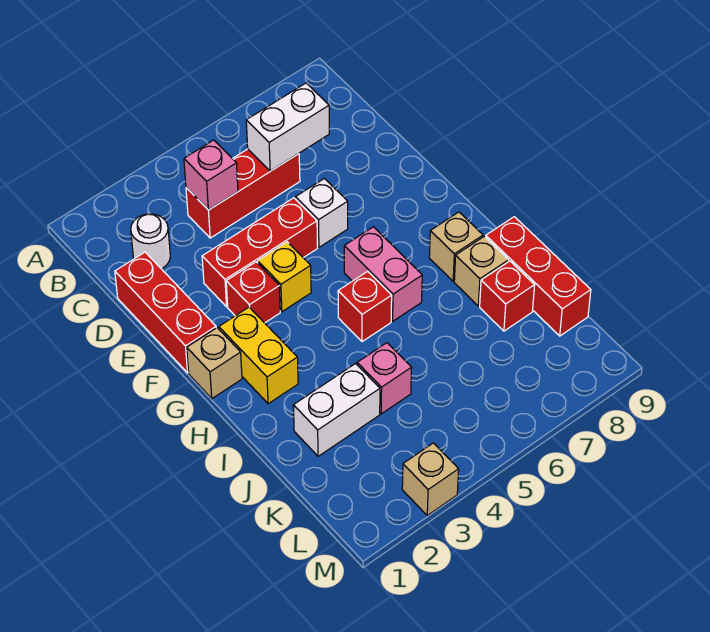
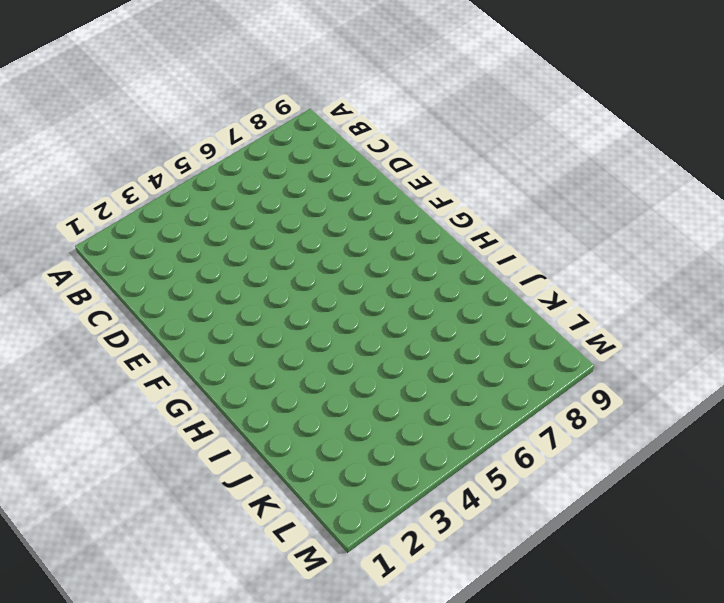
none -> white 1x1 round brick [131,214,170,269]
none -> red 1x3 brick [186,149,300,238]
none -> red 1x3 brick [115,252,216,373]

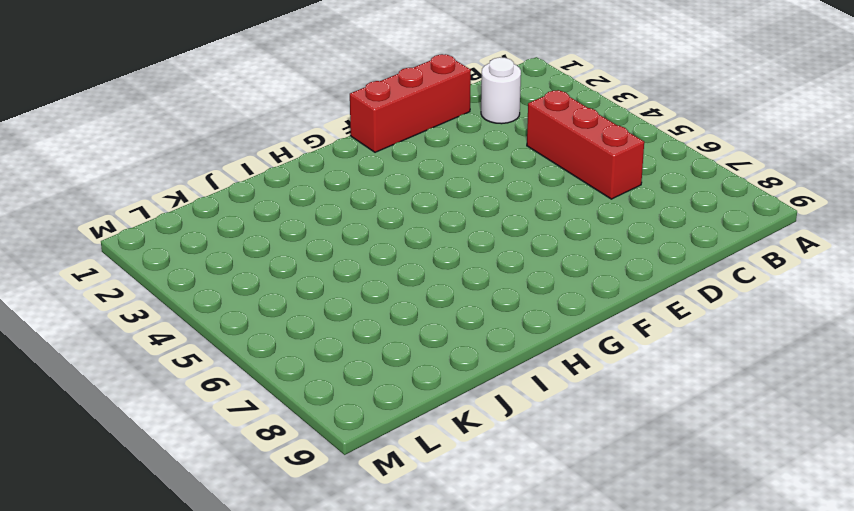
none -> red 1x3 brick [202,198,318,307]
none -> white 1x1 brick [295,179,348,247]
none -> red 1x1 brick [226,262,280,323]

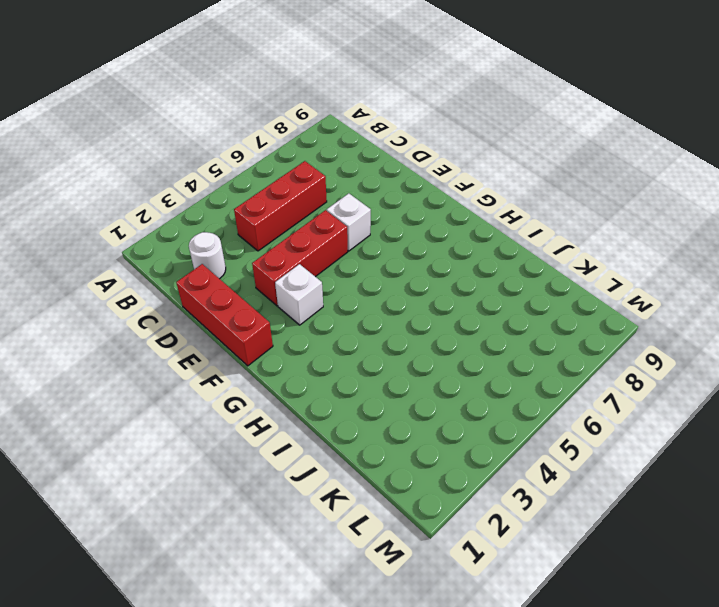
white 1x1 brick [275,264,323,325] -> red 1x1 brick [226,262,280,323]
none -> yellow 1x1 brick [258,242,311,312]
none -> tan 1x1 brick [187,328,242,399]
none -> yellow 1x2 brick [219,307,298,404]

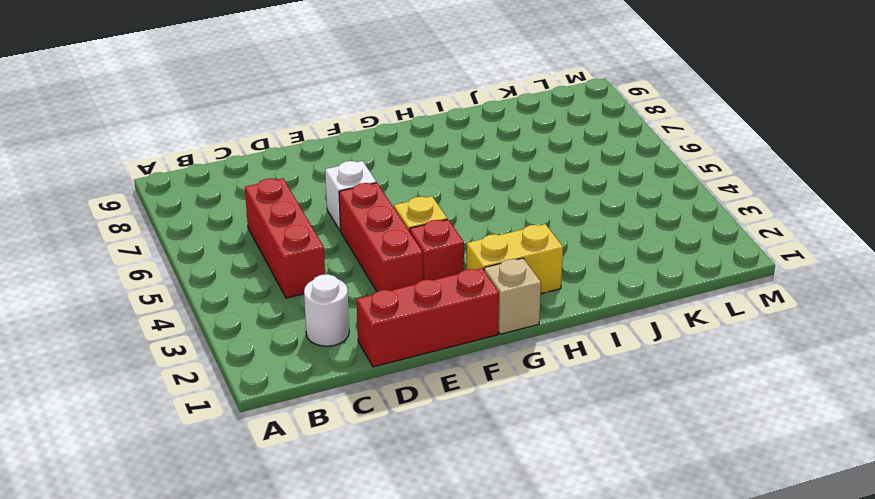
none -> pink 1x2 brick [344,227,422,321]
none -> red 1x1 brick [338,271,392,342]
none -> tan 1x1 brick [429,212,483,281]

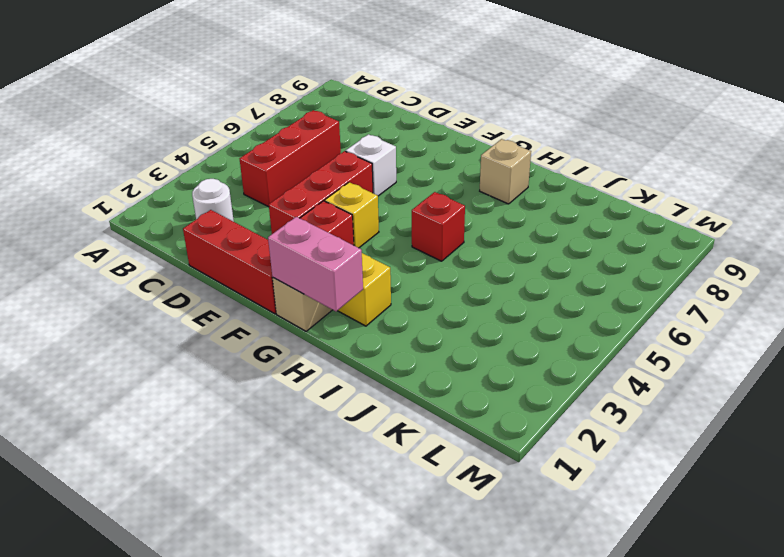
pink 1x2 brick [268,217,363,311] -> pink 1x2 brick moved to [344,227,422,321]
none -> tan 1x1 brick [454,236,509,306]
none -> red 1x3 brick [486,217,591,336]
none -> white 1x2 brick [293,364,380,456]

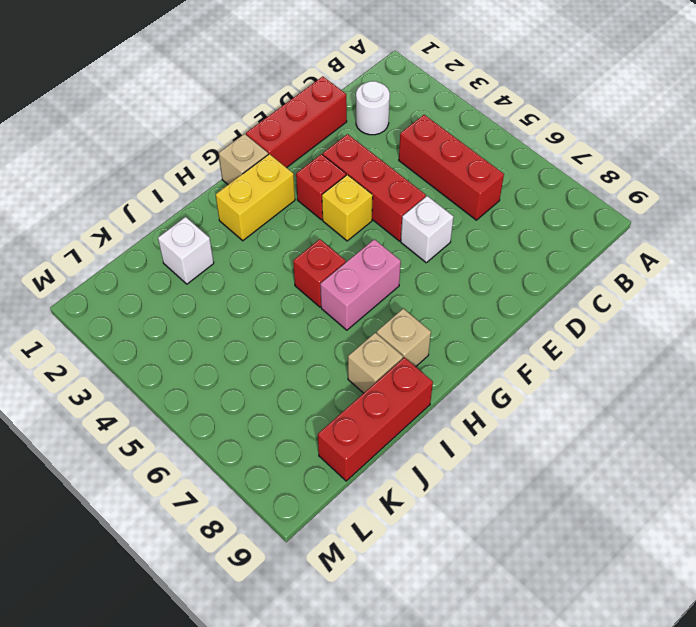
white 1x1 brick [158,217,214,284] -> white 1x2 brick [293,364,380,456]
none -> pink 1x1 brick [357,343,412,414]
none -> red 1x1 brick [480,261,535,331]
none -> tan 1x1 brick [402,443,459,515]

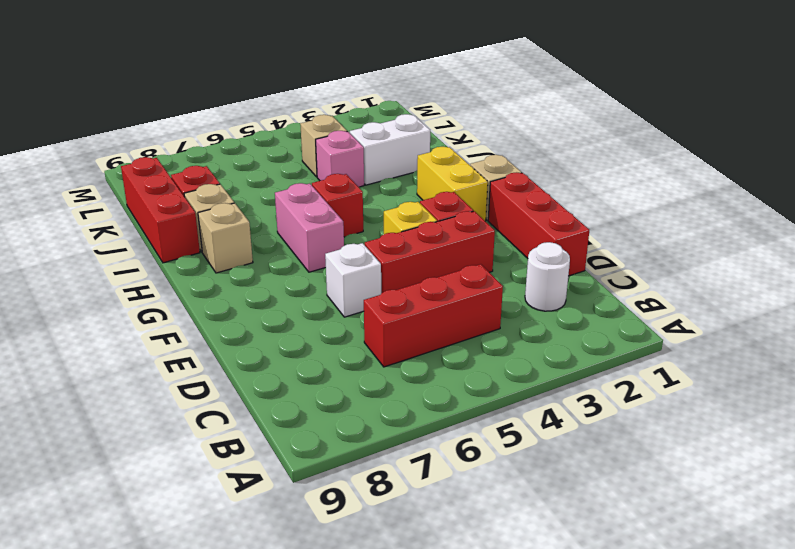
tan 1x1 brick [300,115,347,177] -> tan 1x1 brick moved to [402,443,459,515]
none -> pink 1x1 brick [184,140,238,210]
none -> white 1x2 brick [246,83,329,171]

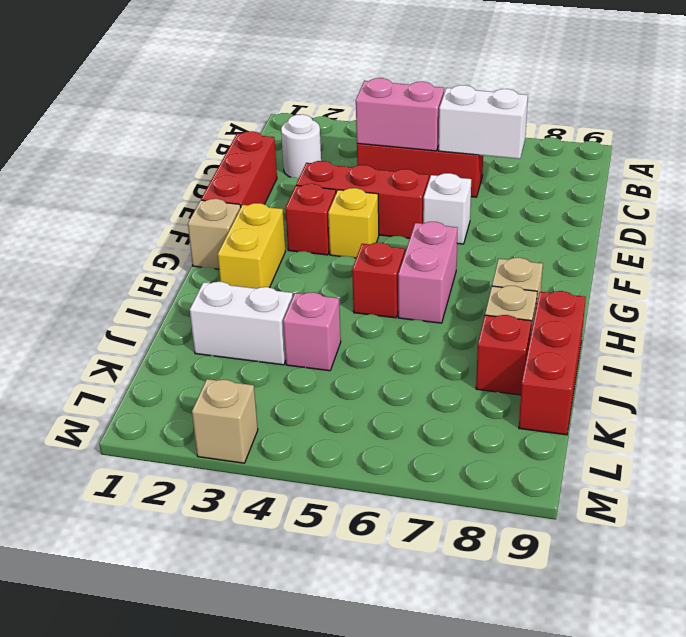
pink 1x2 brick [356,78,444,151] -> pink 1x1 brick [184,140,238,210]

